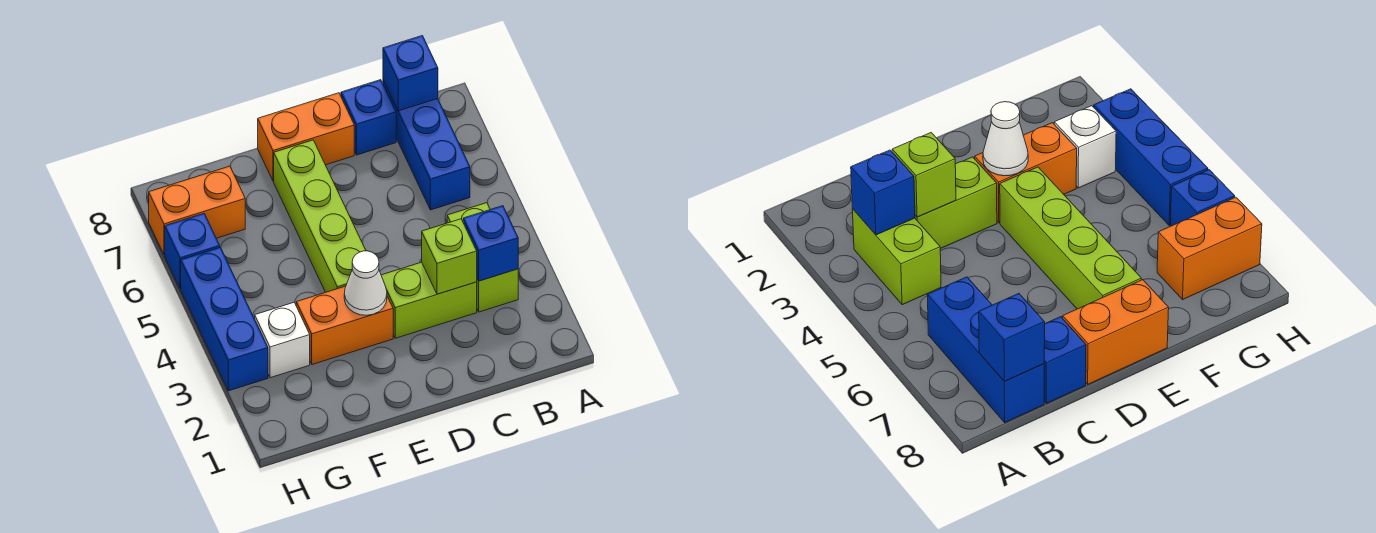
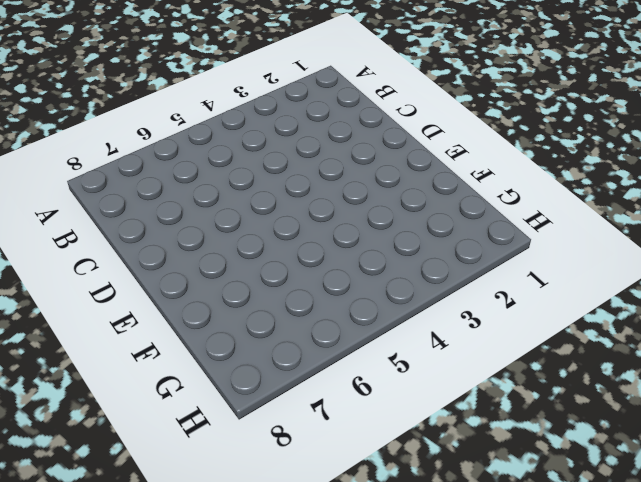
none -> lime 1x2 brick [447,203,518,312]
none -> blue 1x3 brick [383,80,470,210]
none -> lime 1x2 brick [381,262,477,338]

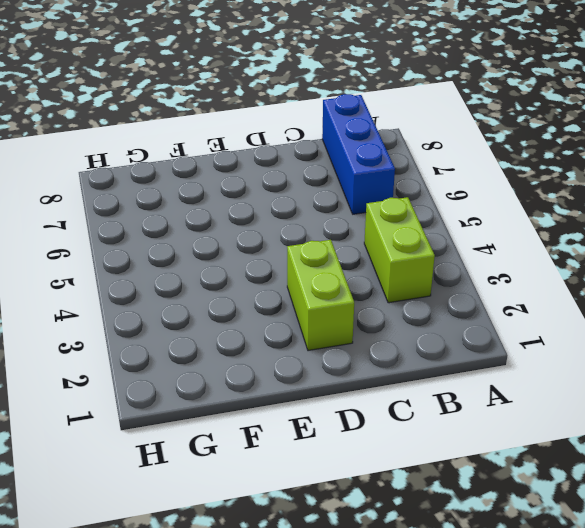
lime 1x2 brick [287,240,354,351] -> lime 1x2 brick turned to [381,262,477,338]
none -> blue 1x1 brick [341,80,396,155]
none -> orange 1x2 brick [258,93,354,181]
none -> orange 1x2 brick [296,286,393,364]

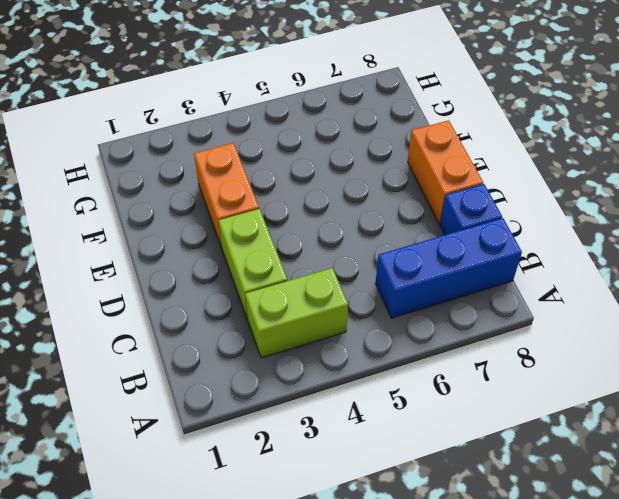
none -> lime 1x4 brick [274,140,366,292]
none -> white 1x1 brick [255,302,310,378]
none -> orange 1x2 brick [149,166,245,255]

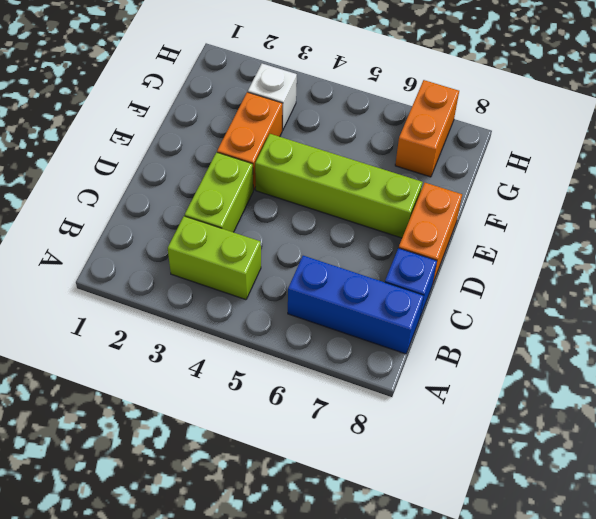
none -> blue 1x3 brick [181,247,268,391]
none -> blue 1x1 brick [165,214,220,289]
none -> blue 1x1 brick [463,206,518,281]

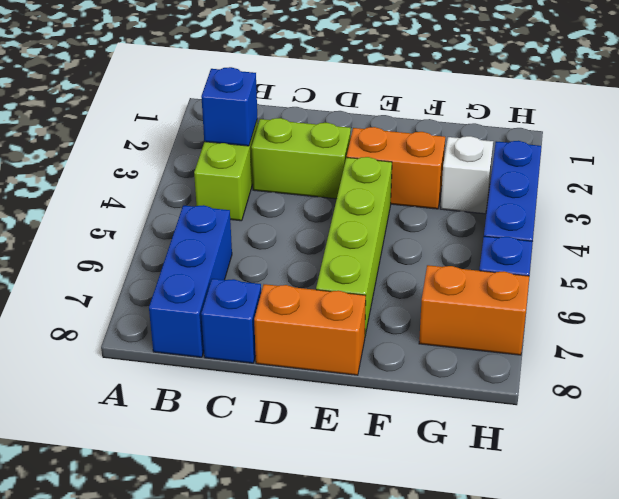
none -> blue 1x1 brick [383,36,438,111]
none -> lime 1x1 brick [422,219,477,294]
none -> white 1x1 cone [344,251,387,315]

